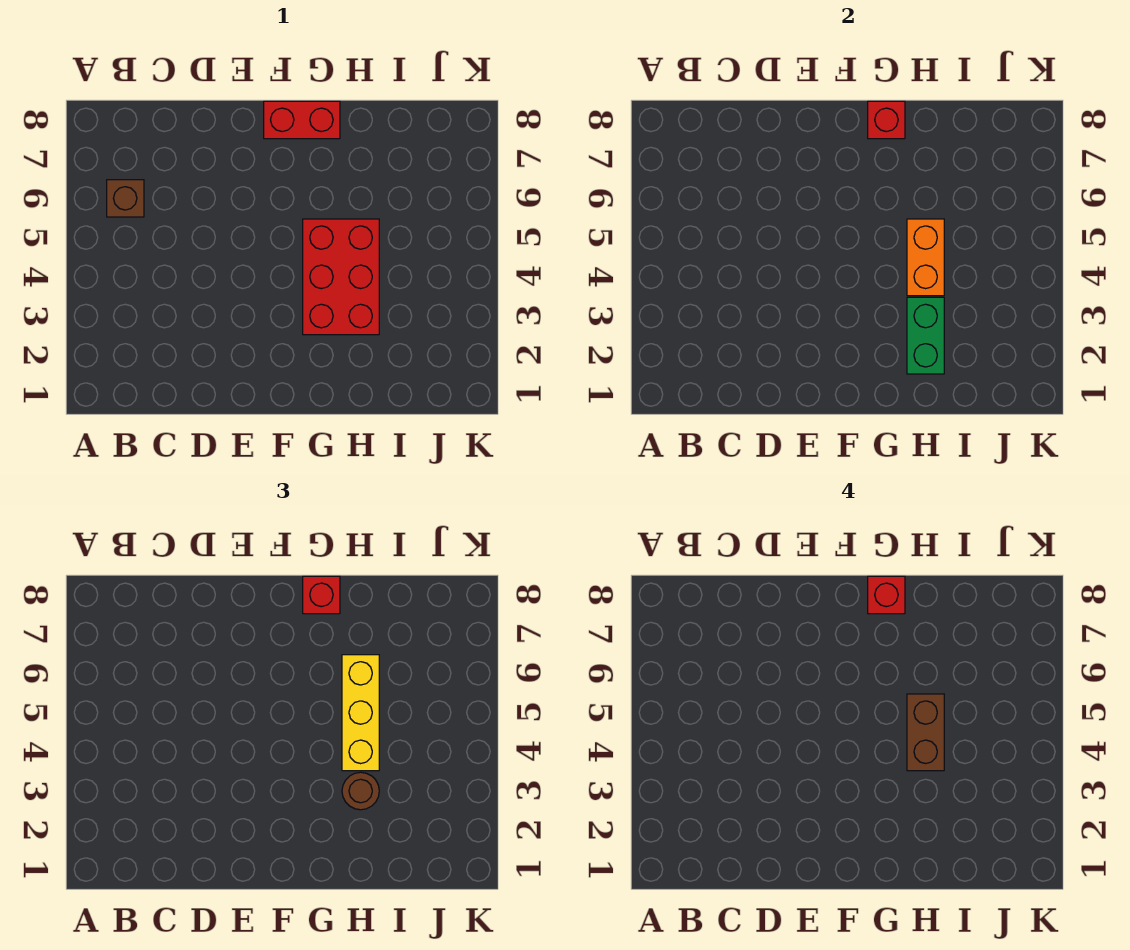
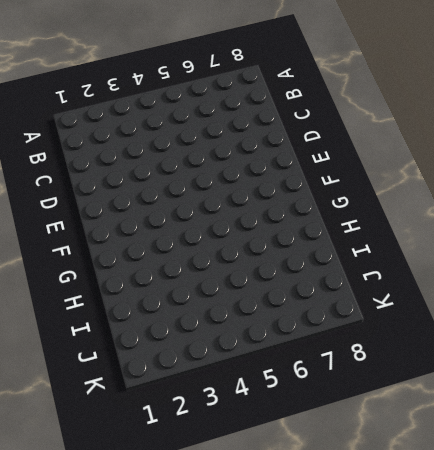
none -> brown 1x1 brick [107,180,144,217]
none -> red 1x2 brick [264,101,340,139]

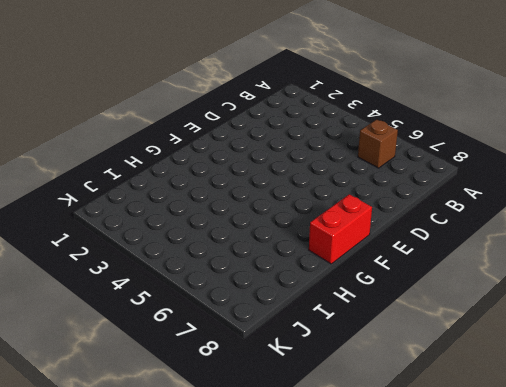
none -> red 2x3 brick [303,219,379,335]
none -> red 1x1 brick [868,101,905,139]

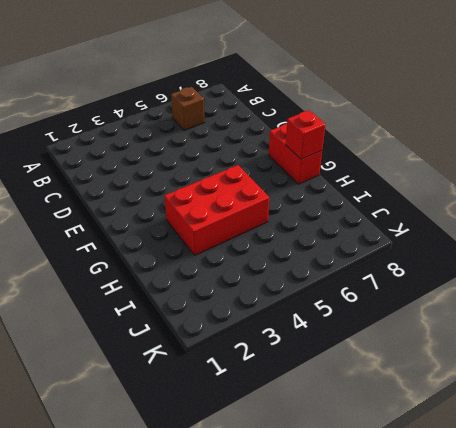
none -> green 1x2 brick [907,297,944,374]
none -> orange 1x2 brick [907,219,944,296]

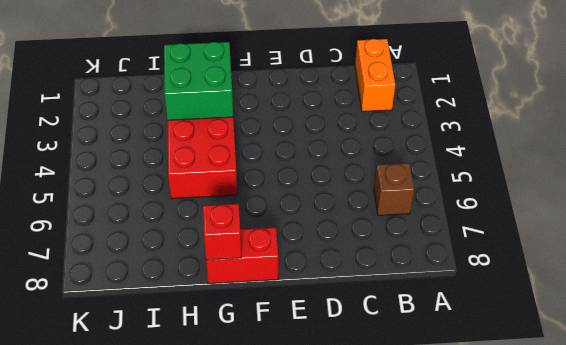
orange 1x2 brick [355,39,395,112] -> orange 1x2 brick moved to [907,219,944,296]
green 2x2 brick [164,42,233,120] -> green 1x2 brick [907,297,944,374]
none -> red 1x1 brick [303,576,340,614]
none -> brown 1x1 round brick [342,772,379,810]

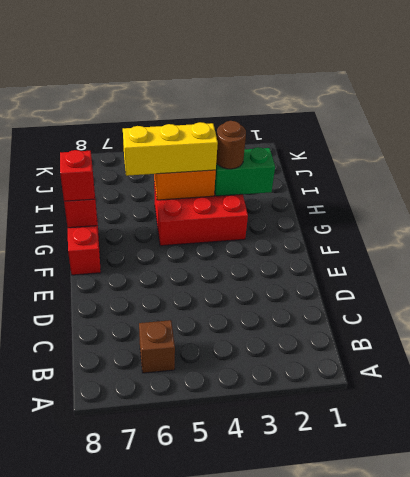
none -> red 1x1 brick [868,576,905,614]
none -> brown 1x2 brick [907,694,944,771]

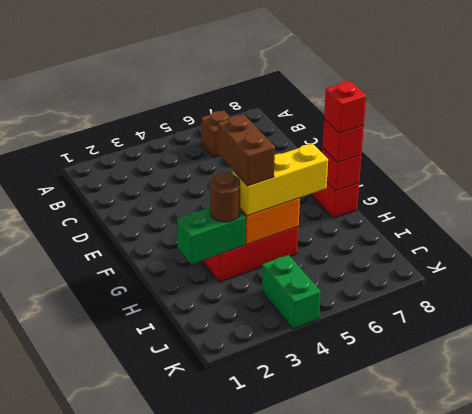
brown 1x2 brick [218,114,275,186] -> brown 1x2 brick turned to [907,694,944,771]
green 1x2 brick [262,255,321,329] -> none

